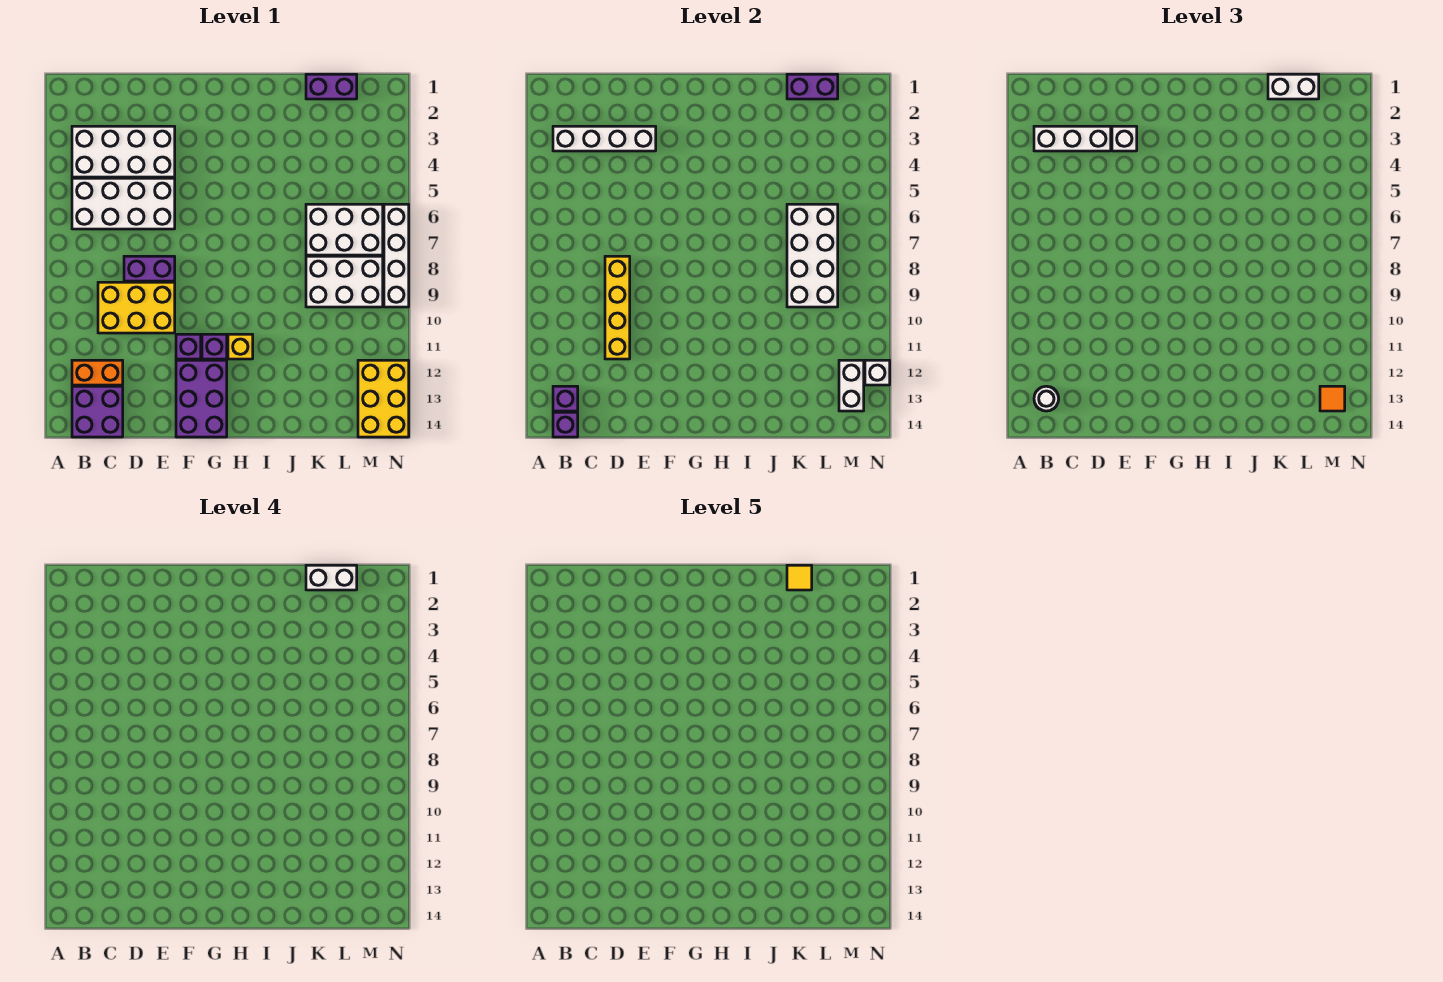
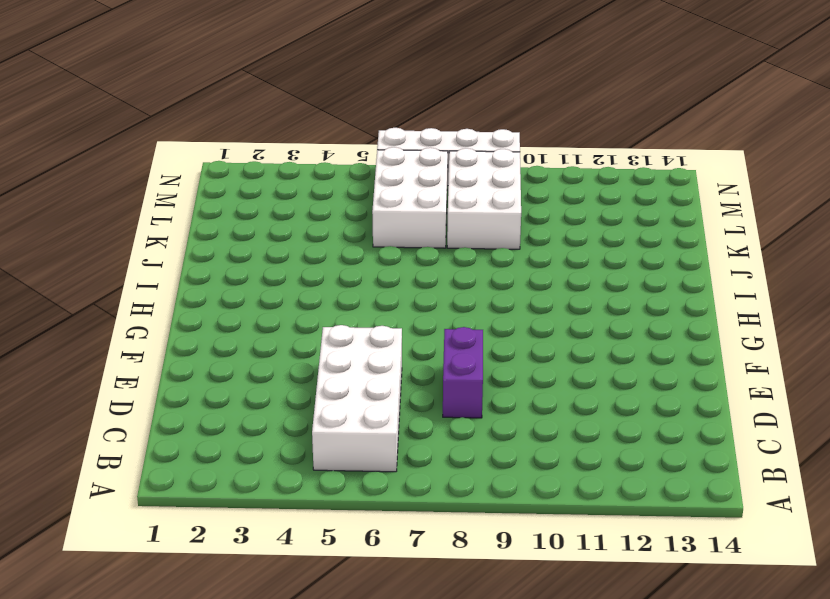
none -> white 2x4 brick [72,126,175,177]
none -> orange 1x2 brick [72,360,123,385]
none -> purple 2x2 brick [72,386,123,437]
none -> yellow 2x3 brick [98,282,175,333]

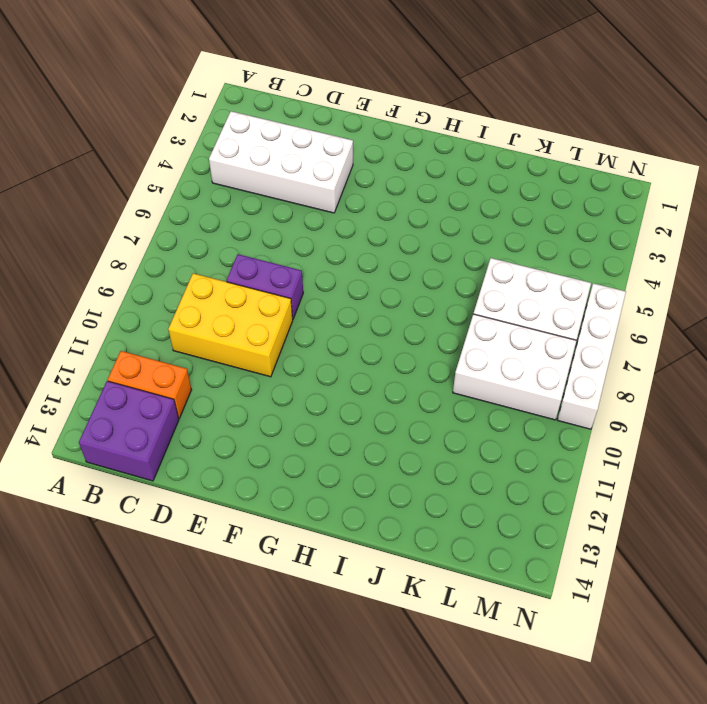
none -> white 2x4 brick [72,178,175,229]
none -> purple 1x1 brick [176,334,201,359]
none -> purple 2x3 brick [176,360,227,437]
none -> purple 1x1 brick [202,334,227,359]

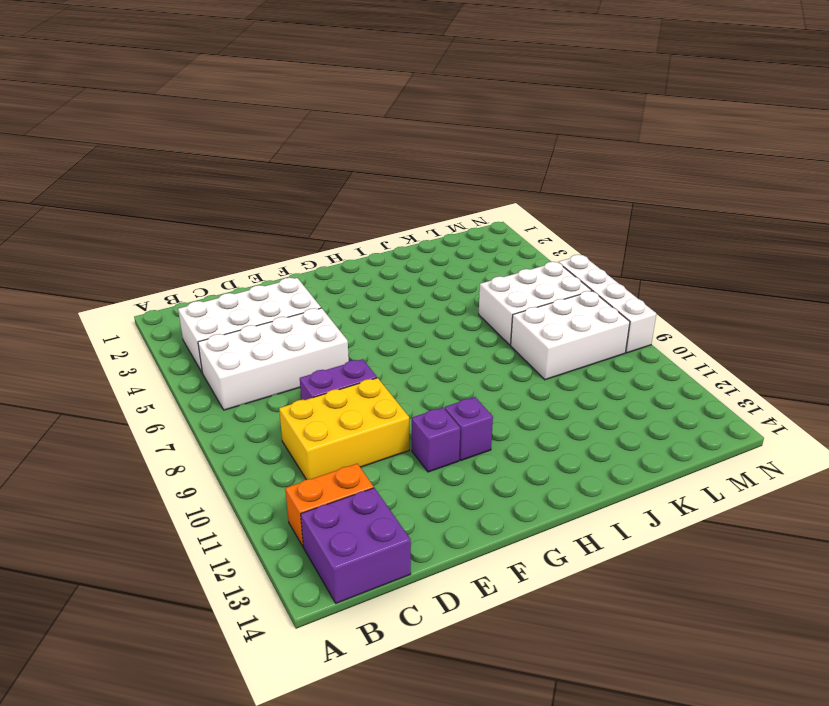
none -> purple 2x3 brick [176,360,227,437]
none -> yellow 1x1 brick [228,334,253,359]
none -> purple 1x2 brick [306,74,357,99]
none -> yellow 2x3 brick [358,360,409,437]

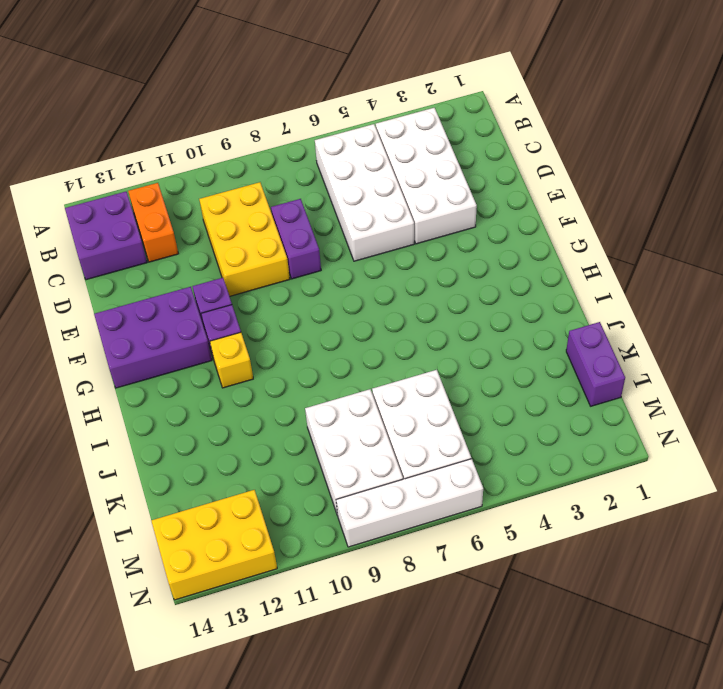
none -> white 1x4 brick [553,126,656,151]
none -> purple 1x1 brick [553,386,578,411]
none -> purple 1x1 brick [553,412,578,437]
none -> yellow 1x4 brick [605,256,630,359]

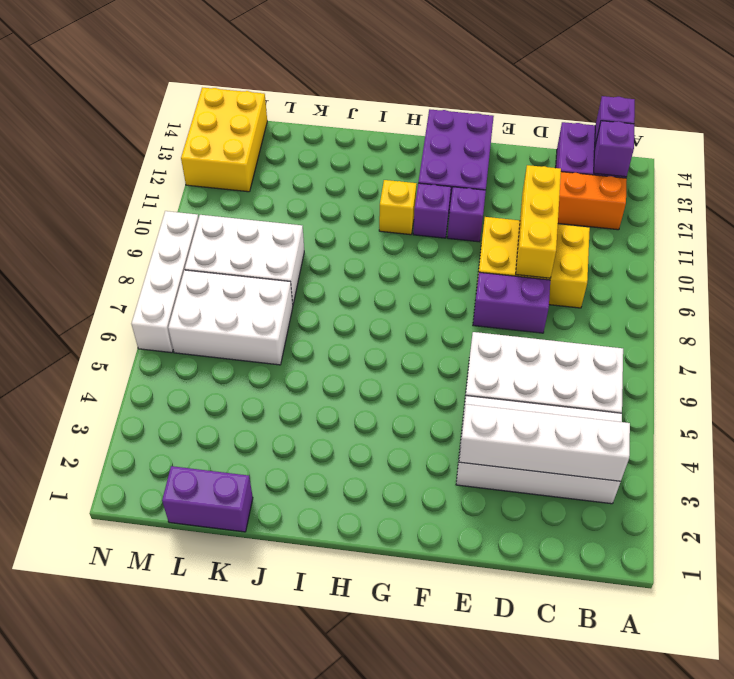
yellow 1x3 brick [516,165,561,278] -> yellow 1x4 brick [605,256,630,359]
none -> purple 1x2 brick [787,74,838,99]
none -> white 2x4 brick [787,204,838,307]
none -> white 1x2 brick [839,360,864,411]
none -> white 1x1 brick [865,360,890,385]

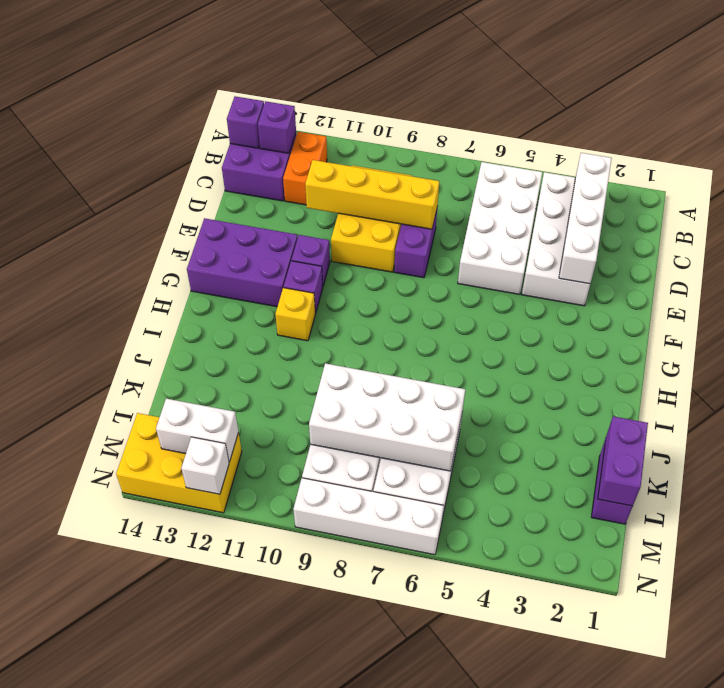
none -> white 1x3 brick [1034,126,1111,151]
none -> white 1x1 round brick [1034,386,1059,411]
none -> white 1x1 brick [1112,126,1137,151]
none -> white 1x2 brick [1268,74,1319,99]

